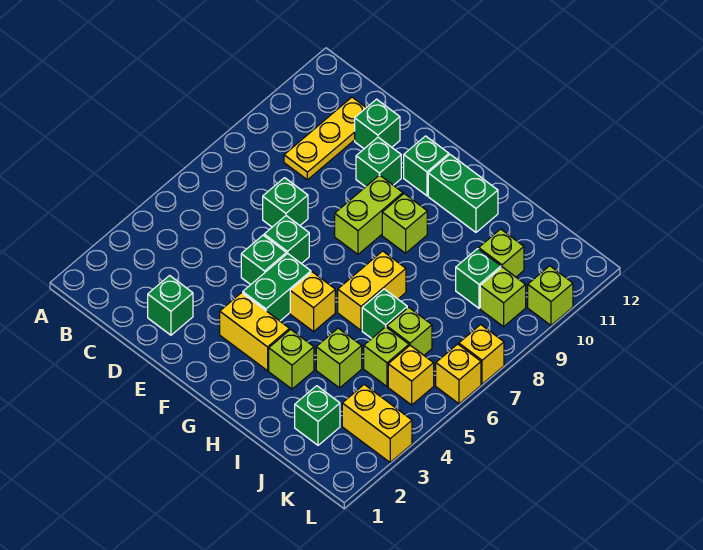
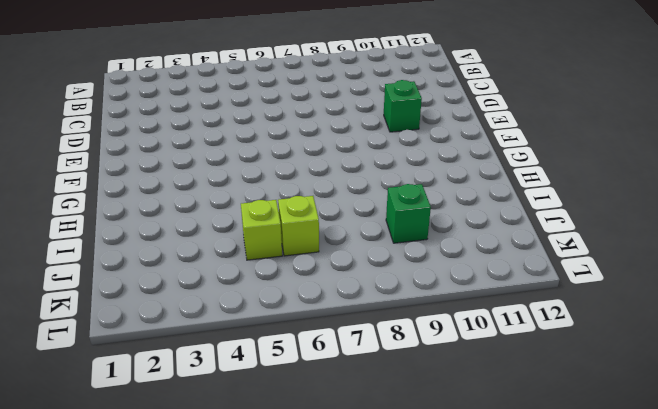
none -> yellow 1x3 plate [284,97,366,180]
none -> green 1x1 brick [148,276,193,335]
none -> green 1x1 brick [263,178,308,227]

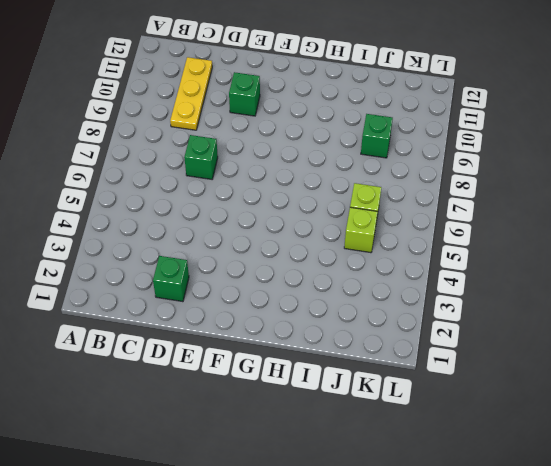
none -> green 1x1 brick [355,99,400,149]
none -> green 1x1 brick [241,235,286,285]
none -> green 1x1 brick [264,216,309,264]

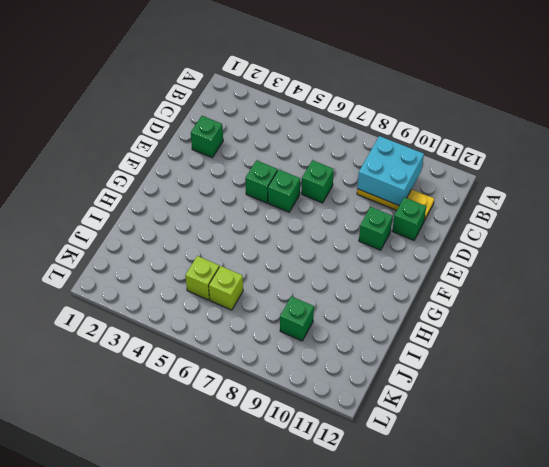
cyan 2x2 brick [357,136,424,206] -> none
none -> yellow 1x2 brick [220,293,289,371]
none -> green 1x2 brick [243,253,311,321]
none -> lime 1x2 brick [335,175,403,254]

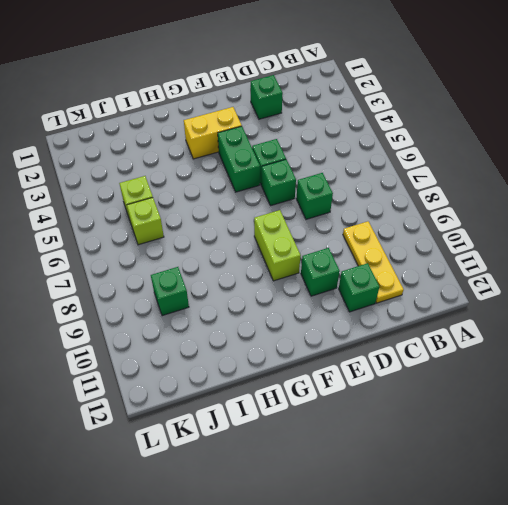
none -> green 1x1 brick [404,136,449,196]
none -> yellow 1x1 brick [290,272,335,332]
none -> lime 1x1 brick [382,194,427,253]

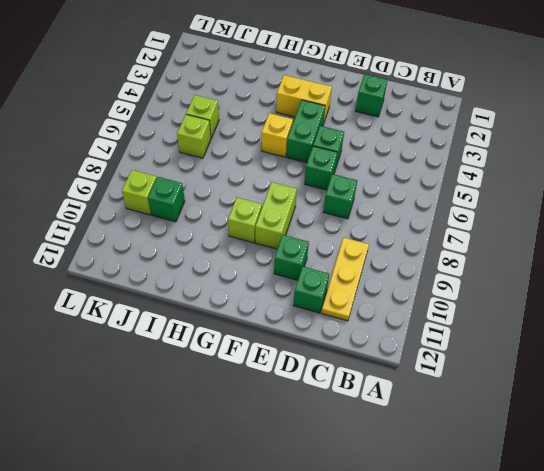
none -> green 1x1 brick [404,136,449,196]
none -> green 1x2 brick [428,155,498,232]
none -> lime 1x1 brick [269,329,314,389]

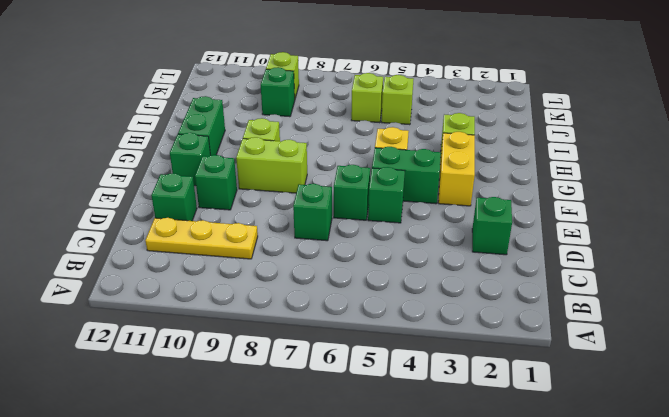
none -> yellow 1x2 brick [338,251,406,330]
none -> lime 1x1 brick [316,328,362,388]
none -> green 1x1 brick [362,289,407,338]

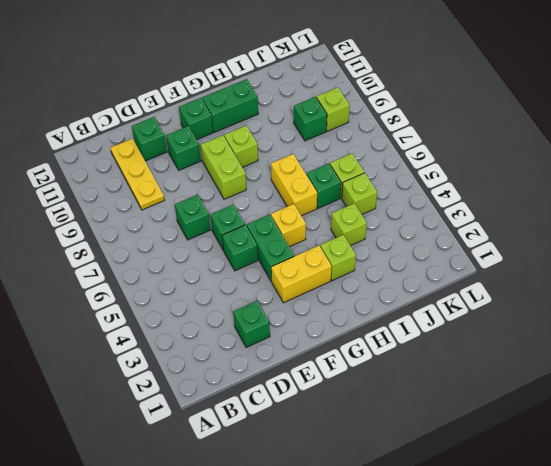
none -> green 1x1 brick [295,386,340,445]
none -> lime 1x1 brick [479,229,524,277]
none -> yellow 1x2 brick [342,385,412,462]

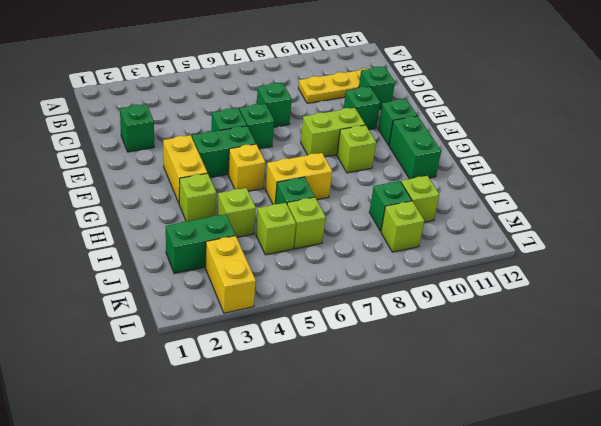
green 1x2 brick [166,214,235,273] -> green 1x1 brick [295,386,340,445]
none -> yellow 1x1 brick [388,345,434,405]
none -> yellow 1x1 brick [436,344,481,404]
none -> yellow 1x1 brick [459,325,504,384]

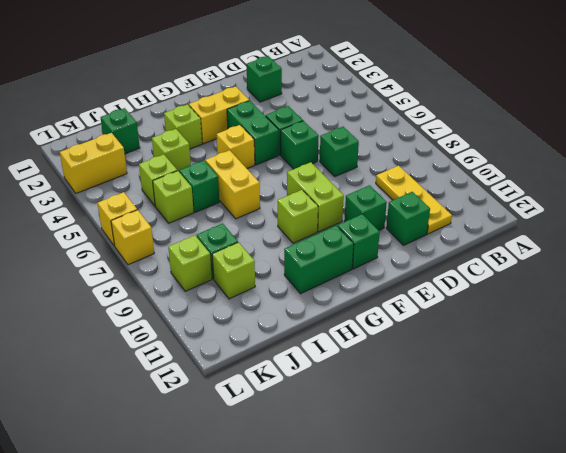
none -> yellow 1x1 brick [388,345,434,405]
none -> lime 1x1 brick [528,266,573,325]

